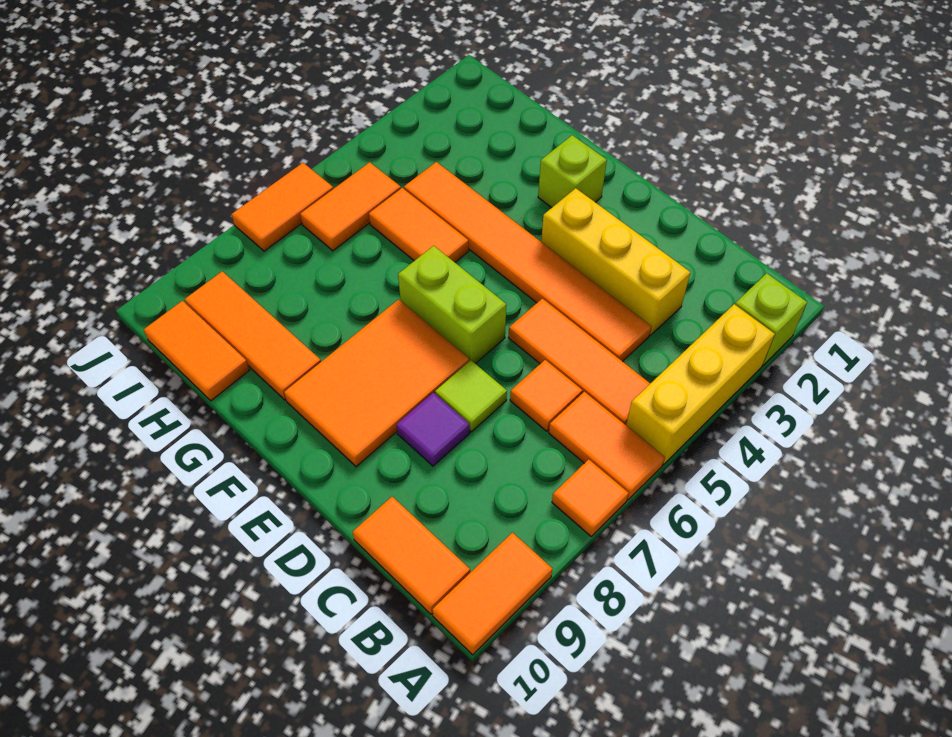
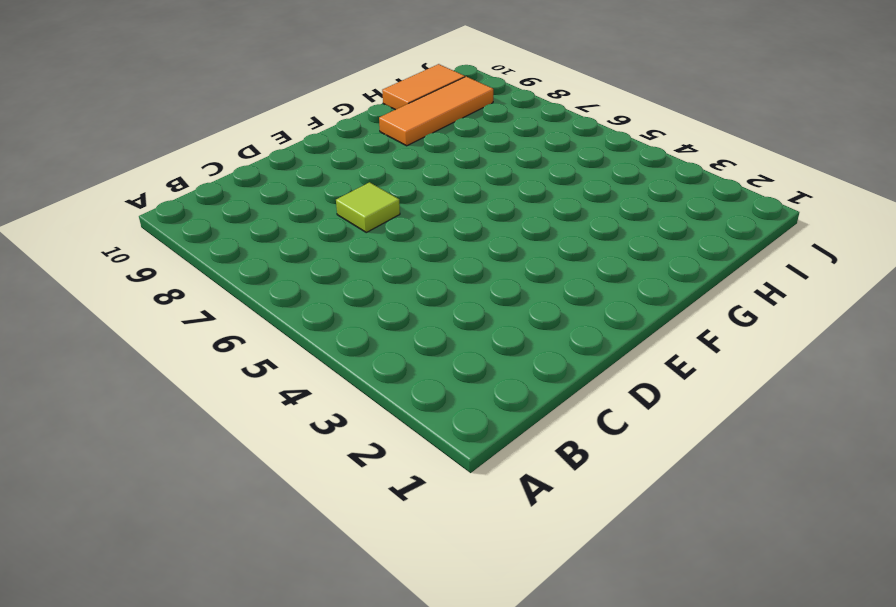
none -> lime 1x1 brick [735,273,807,365]
none -> yellow 1x3 brick [626,304,775,465]
none -> orange 1x2 tile [549,392,665,500]

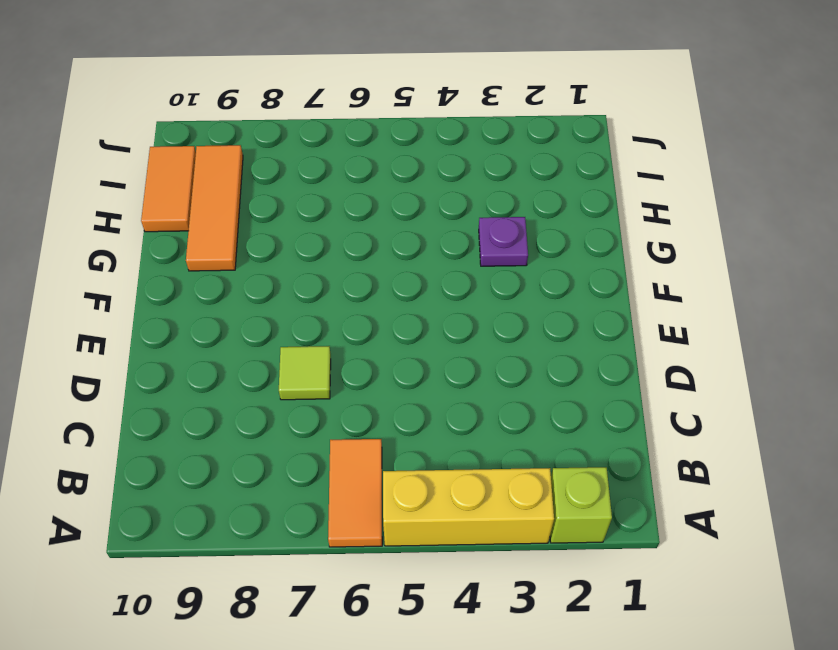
purple 1x1 plate [479,217,528,266] -> none
none -> orange 1x1 tile [552,459,629,536]
none -> orange 1x2 tile [432,533,553,655]
none -> orange 1x3 tile [508,299,650,425]

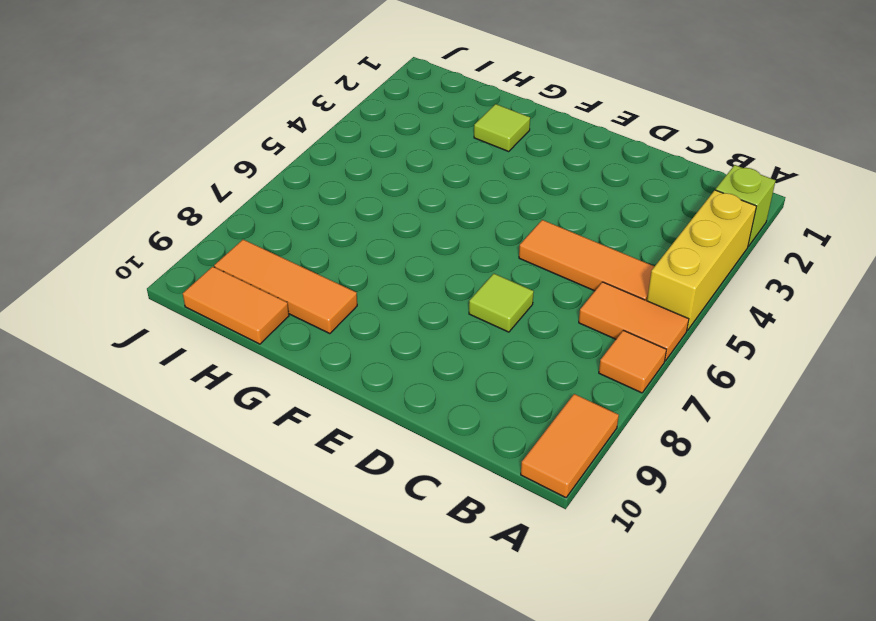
lime 1x1 tile [474,104,530,151] -> none
none -> orange 1x2 tile [353,497,470,614]
none -> yellow 1x3 brick [541,188,690,335]
none -> orange 1x6 tile [404,162,651,362]

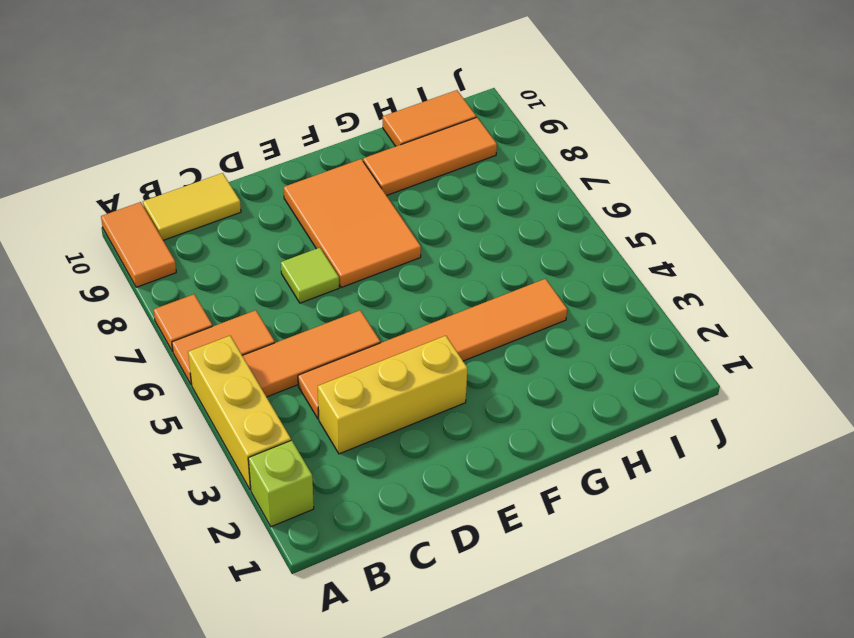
yellow 1x2 tile [143,173,241,240] -> orange 1x2 tile [353,497,470,614]
none -> orange 1x1 tile [510,360,582,431]
none -> purple 1x1 tile [396,393,470,466]
none -> lime 1x2 brick [398,246,506,364]

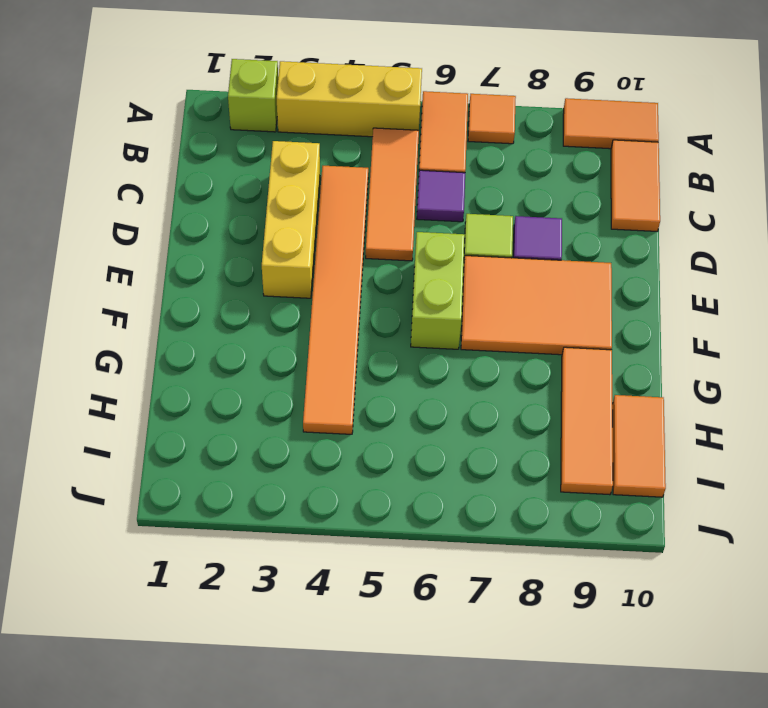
purple 1x1 tile [417,170,465,222] -> orange 1x1 tile [510,360,582,431]
none -> lime 1x1 brick [538,135,607,208]
none -> orange 1x2 tile [369,188,469,262]
none -> orange 1x2 tile [300,162,401,251]

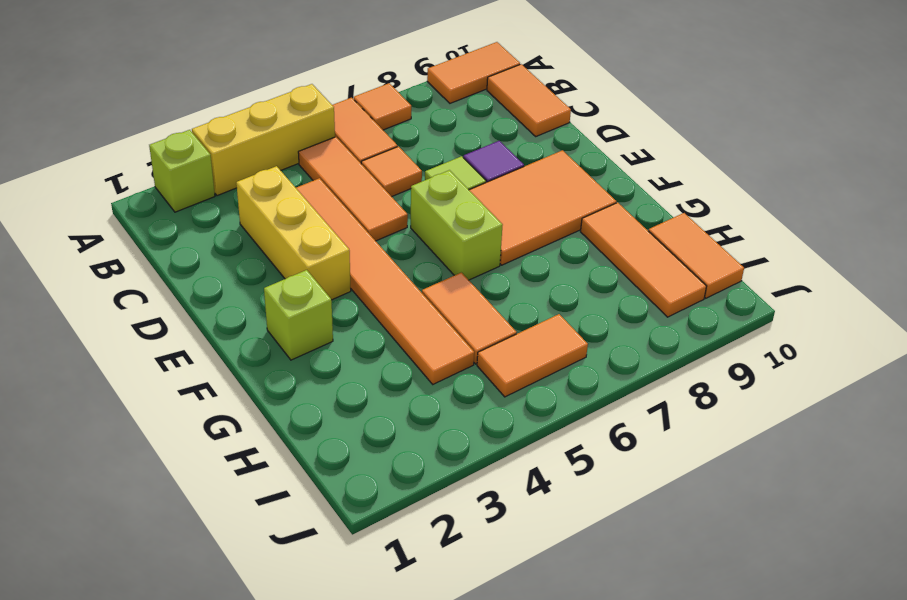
none -> orange 1x2 tile [232,163,333,251]

